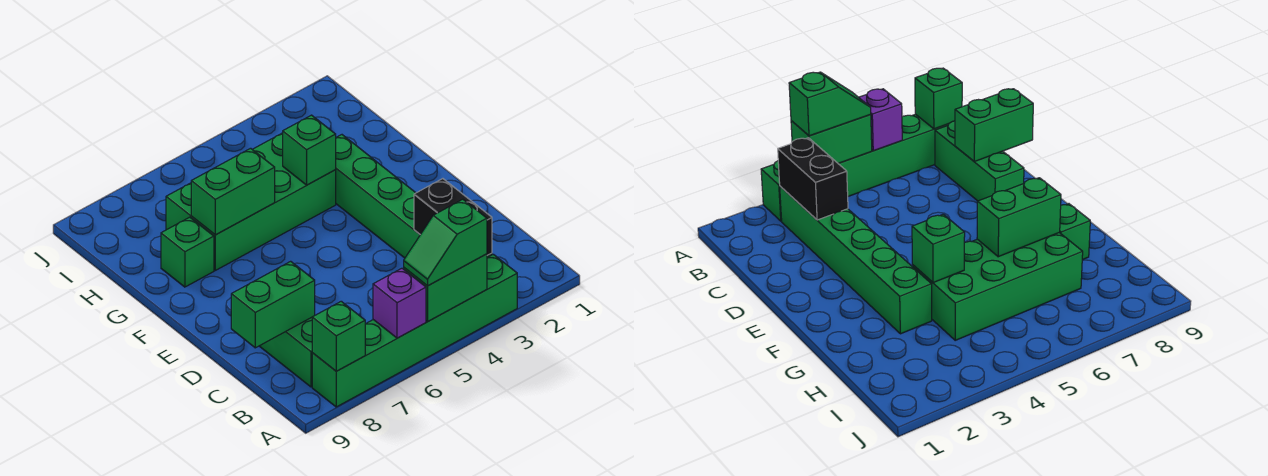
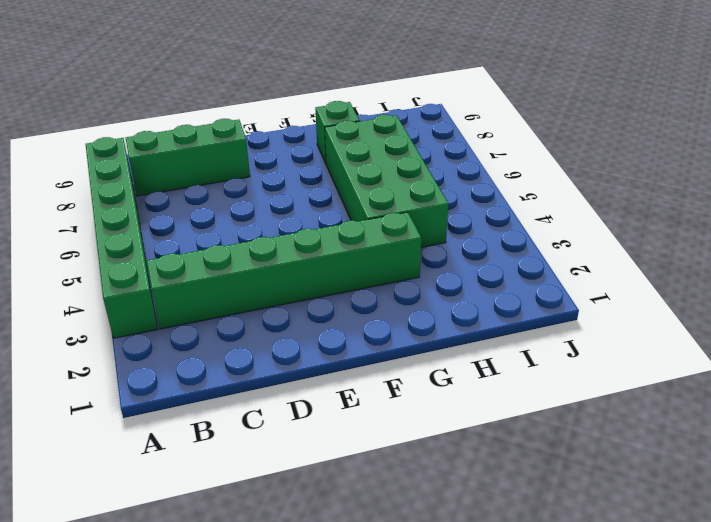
none -> green 1x2 brick [404,254,487,321]
none -> purple 1x1 brick [373,268,426,338]
none -> green 1x1 brick [312,301,365,371]

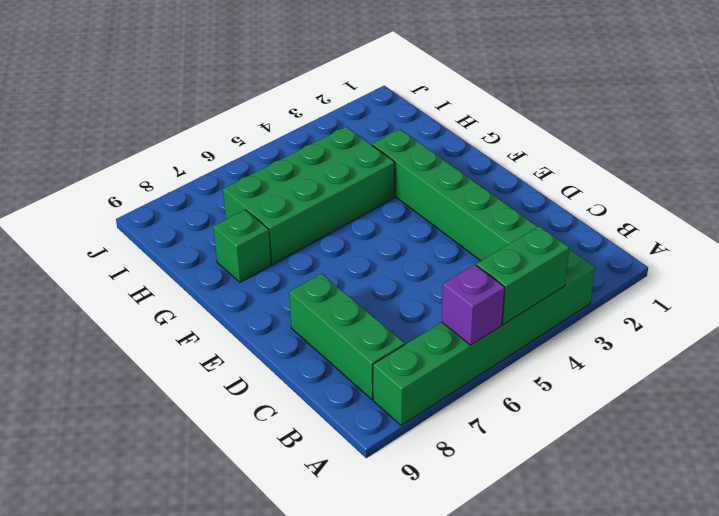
none -> green 1x1 brick [312,301,365,371]
none -> black 1x2 brick [414,179,492,255]
none -> green 1x2 brick [231,261,315,348]

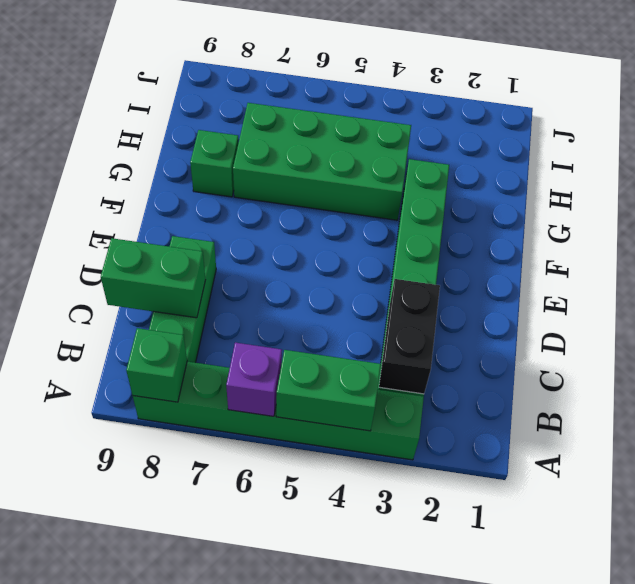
none -> green 1x1 brick [283,115,336,185]
none -> green 1x2 brick [191,148,275,235]
none -> green 1x2 slope [404,199,487,286]

